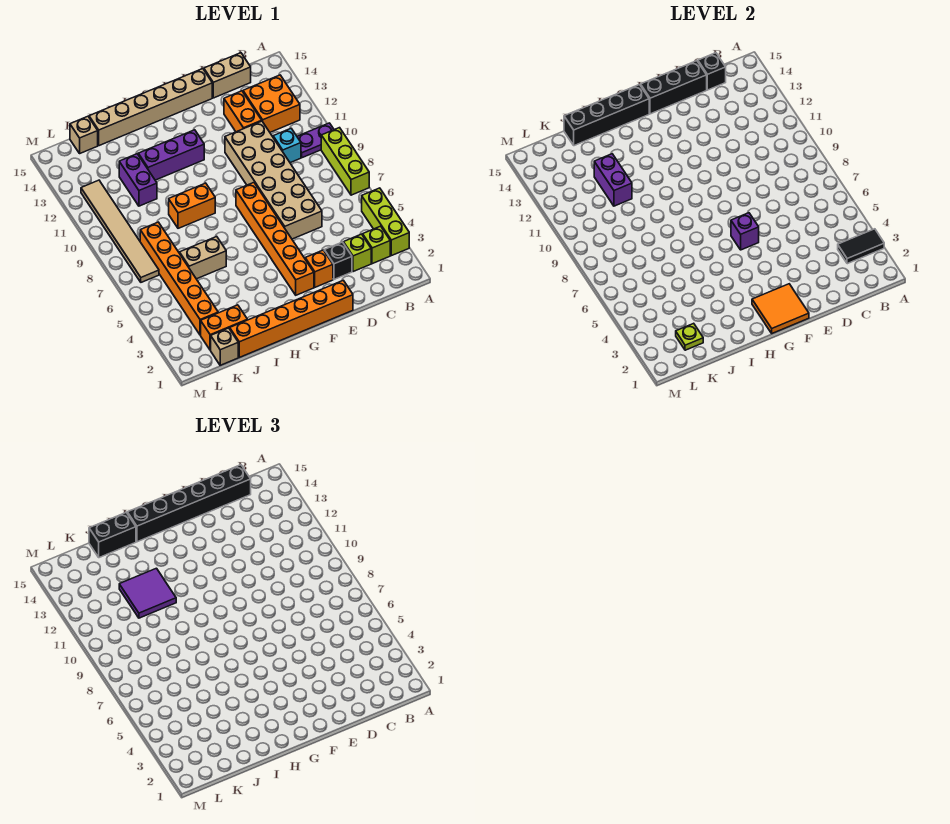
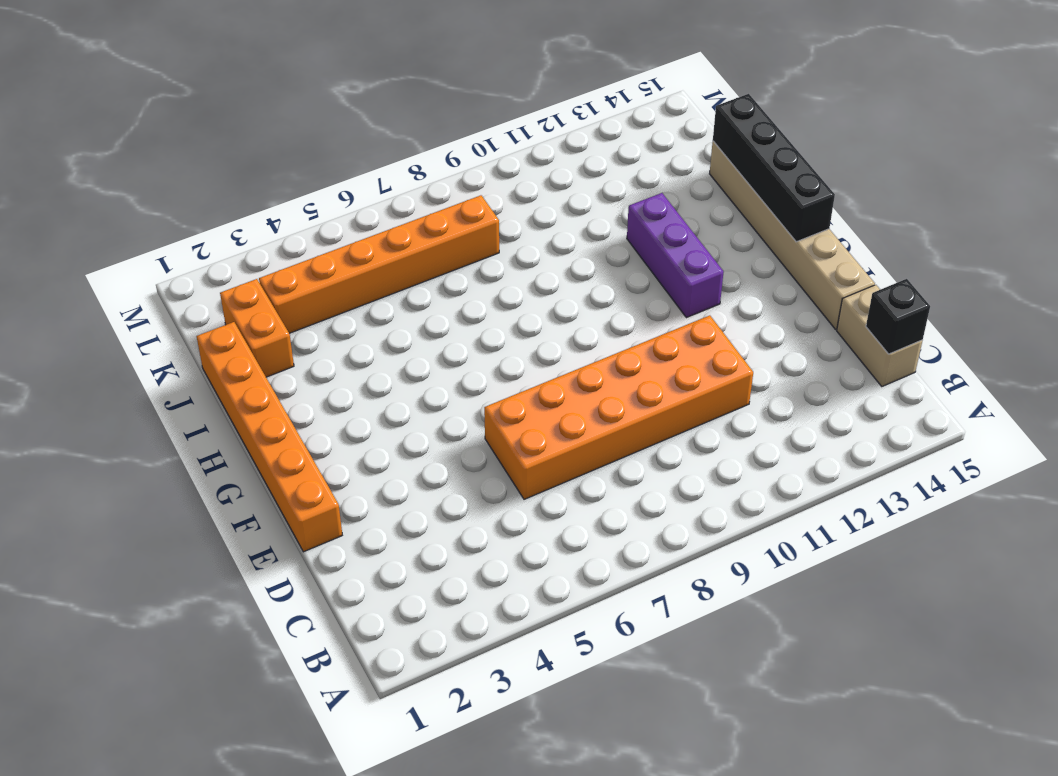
orange 2x6 brick [484,315,753,499] -> tan 2x6 brick [225,121,322,239]
none -> lime 1x3 brick [362,188,409,256]
none -> lime 1x3 brick [321,128,369,195]
none -> purple 1x2 plate [297,123,334,158]
none -> lime 1x1 brick [363,226,390,264]

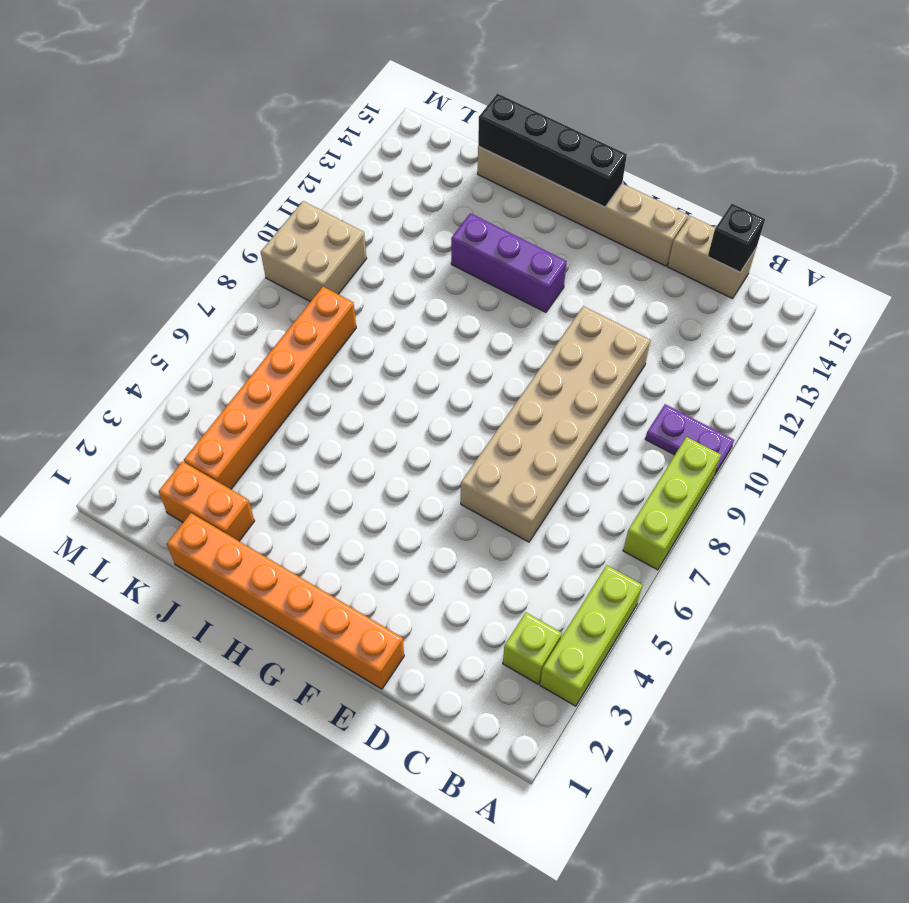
tan 2x2 brick [261,201,367,302] -> tan 1x6 tile [81,180,159,282]
none -> orange 2x2 brick [243,75,300,132]
none -> lime 1x1 brick [343,234,371,272]
none -> cyan 1x1 brick [273,129,301,163]
none -> black 1x1 brick [324,242,352,279]

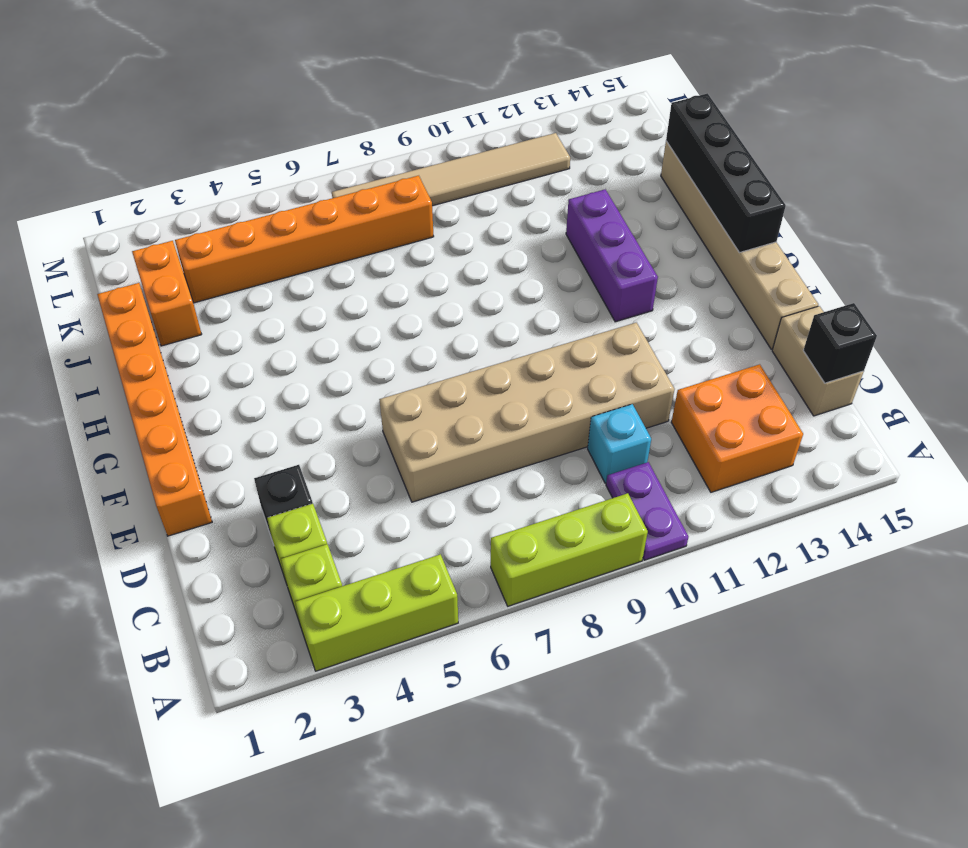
none -> orange 1x2 brick [224,91,262,132]
none -> orange 1x1 brick [305,250,333,287]
none -> orange 1x6 brick [236,183,314,295]
none -> orange 1x2 brick [169,183,215,228]

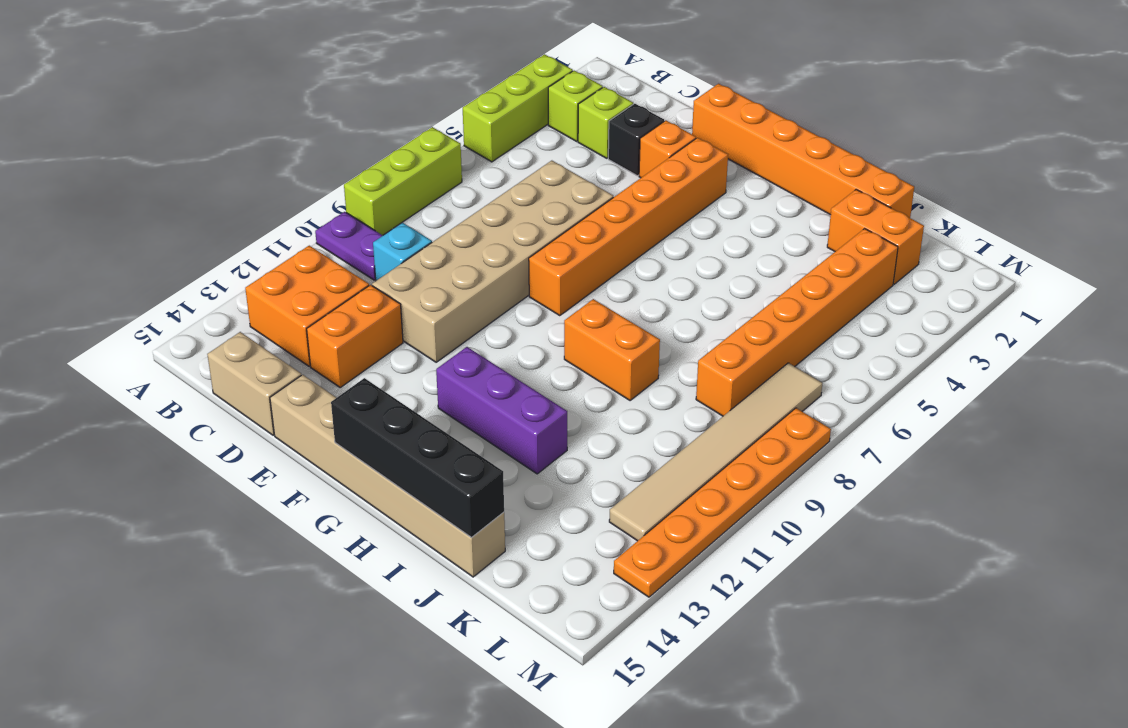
orange 1x6 plate [614,408,831,597] -> none
none -> tan 1x2 brick [180,237,226,279]
none -> purple 1x2 brick [119,154,157,206]
none -> tan 1x1 brick [211,328,238,365]
none -> tan 1x1 brick [70,116,98,153]

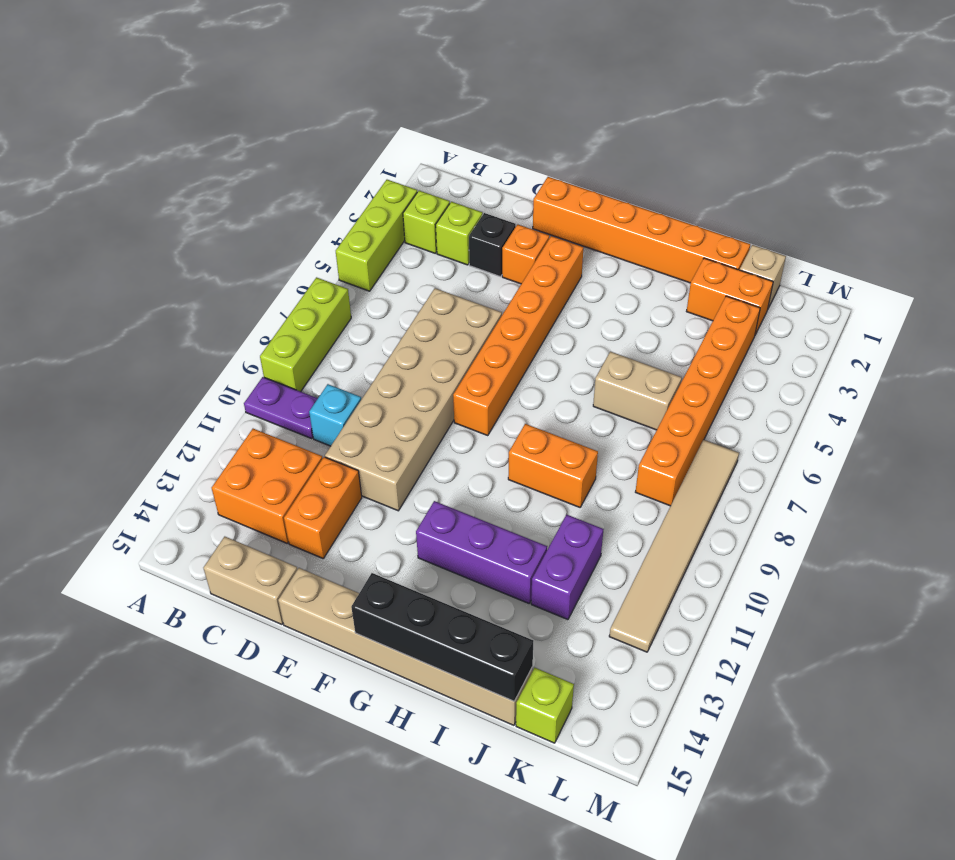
lime 1x1 brick [516,668,574,743] -> tan 1x1 brick [70,116,98,153]
none -> black 1x2 tile [838,229,884,264]
none -> black 1x1 brick [698,53,726,90]
none -> black 1x3 brick [641,61,707,114]
none -> orange 2x2 tile [752,284,809,333]

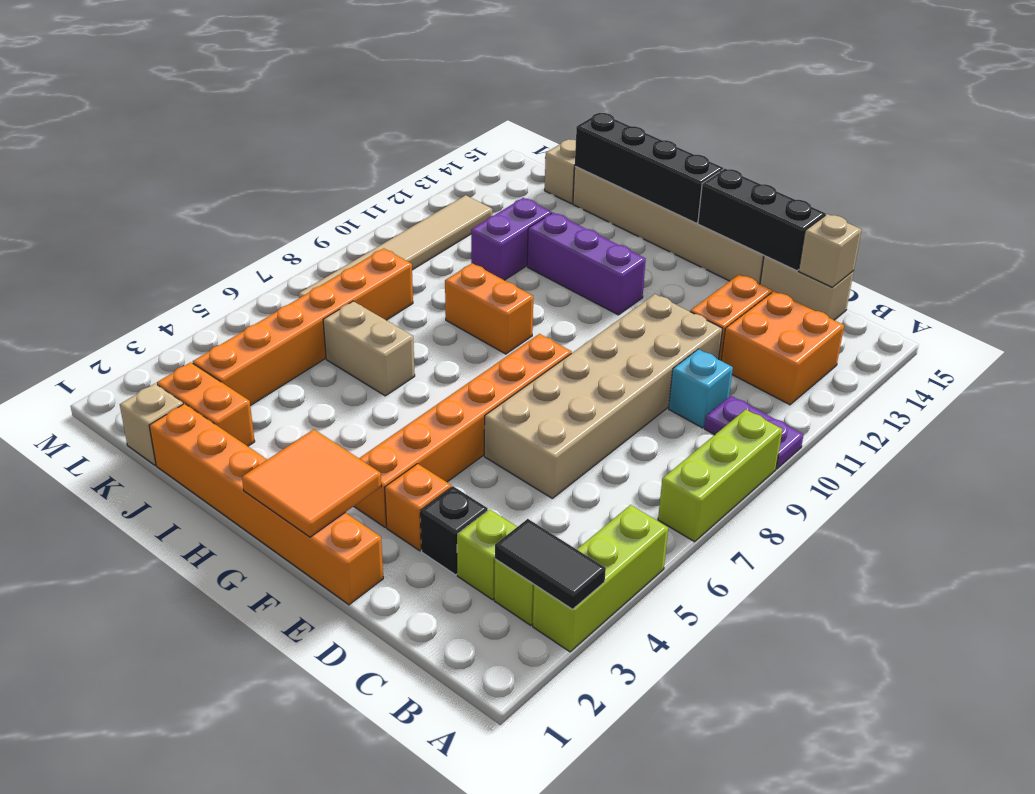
tan 1x1 brick [799,214,861,287] -> black 1x1 brick [698,53,726,90]
none -> purple 1x1 brick [731,213,759,250]
none -> purple 1x2 brick [594,154,632,206]
none -> lime 1x1 plate [676,323,703,350]
none -> black 1x6 brick [127,465,251,542]

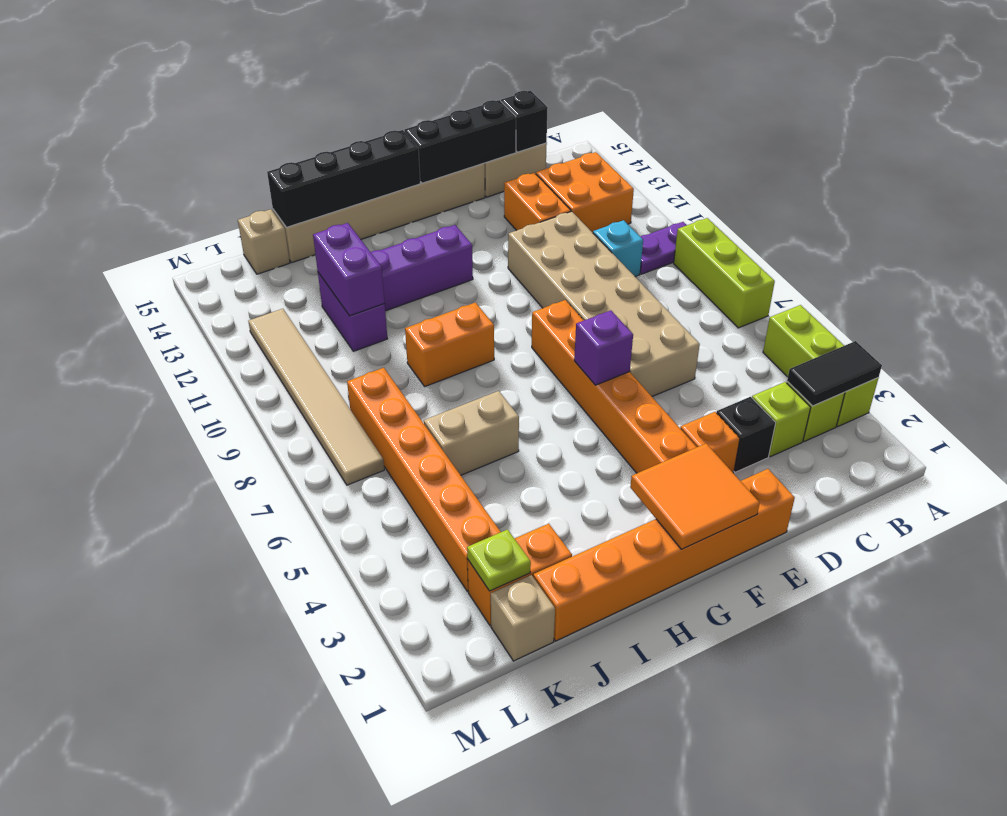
none -> black 1x6 brick [127,465,251,542]
none -> purple 2x2 tile [119,568,176,618]
none -> black 1x2 brick [89,513,136,558]

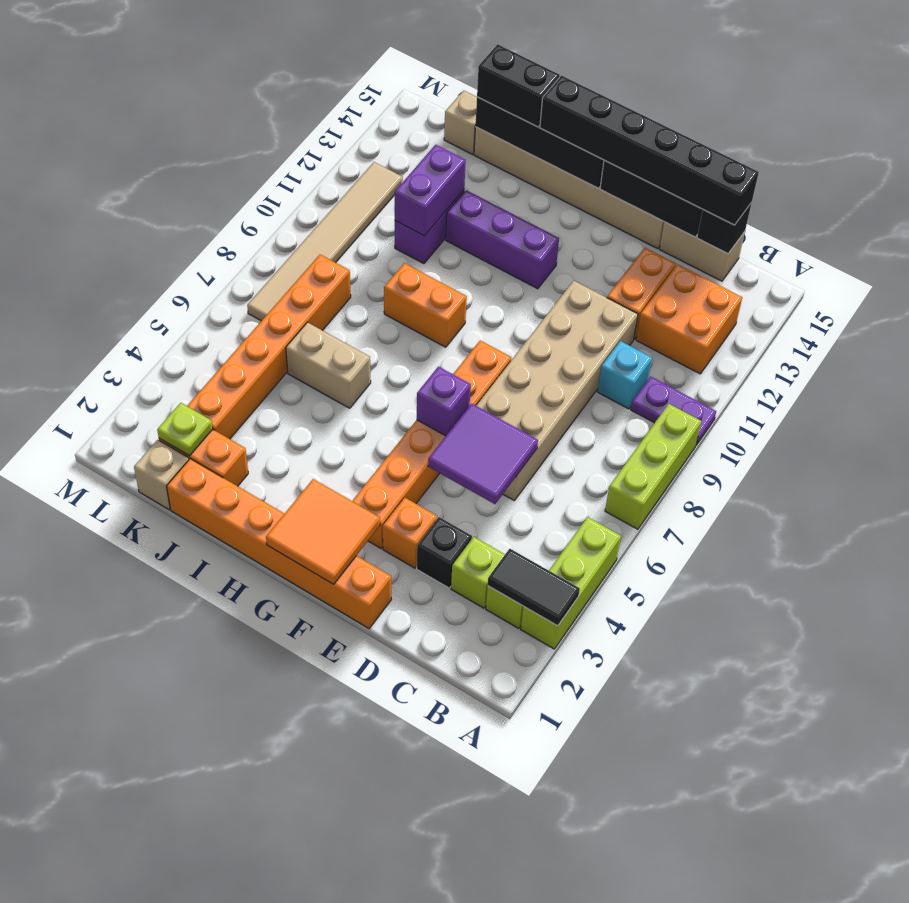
purple 2x2 tile [428,404,538,504] -> purple 2x2 tile moved to [119,568,176,618]

